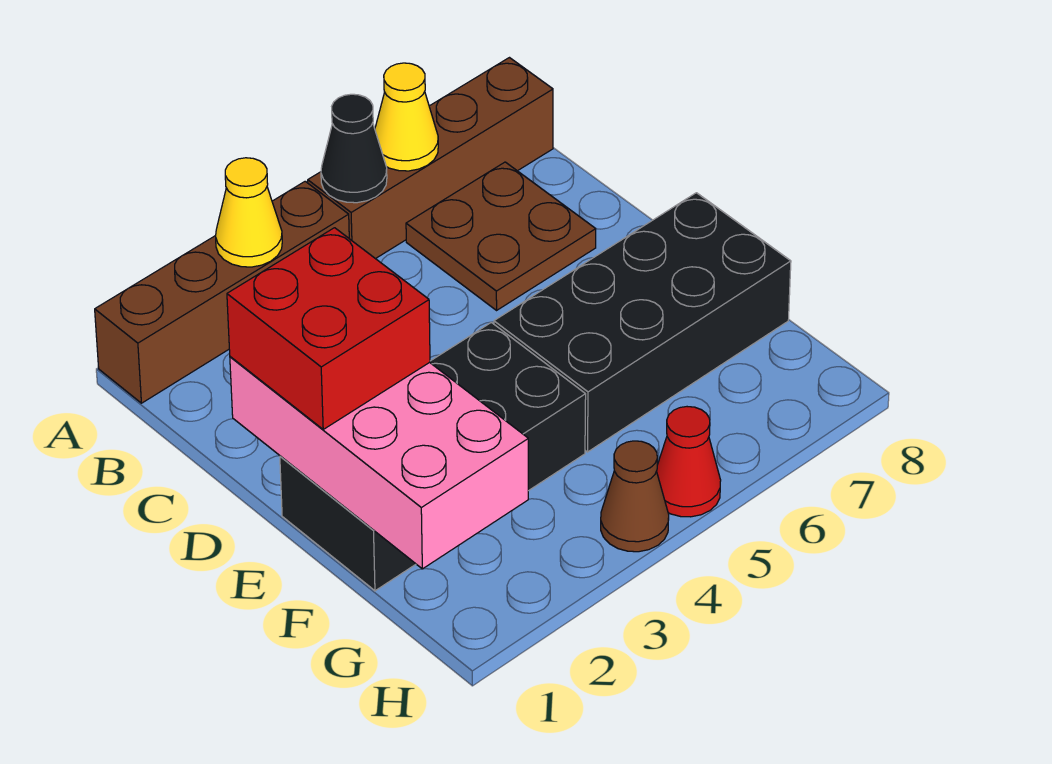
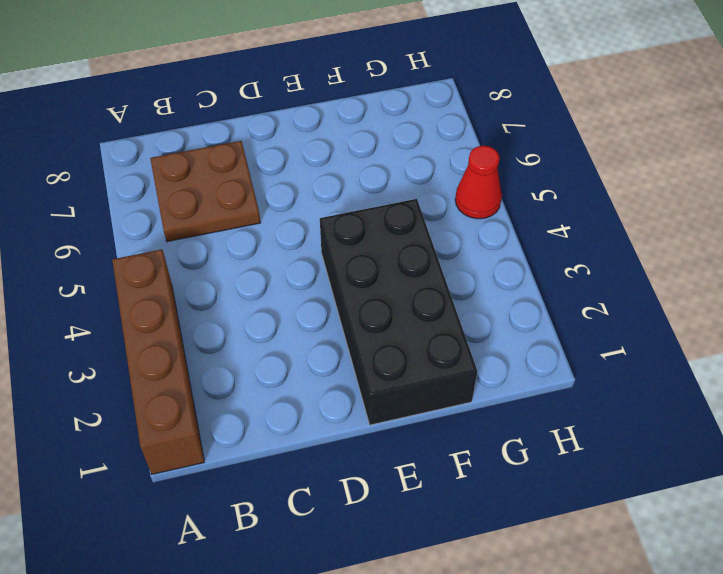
none -> brown 1x4 brick [308,58,553,259]
none -> black 2x4 brick [494,193,791,452]
none -> brown 1x1 cone [601,441,669,552]

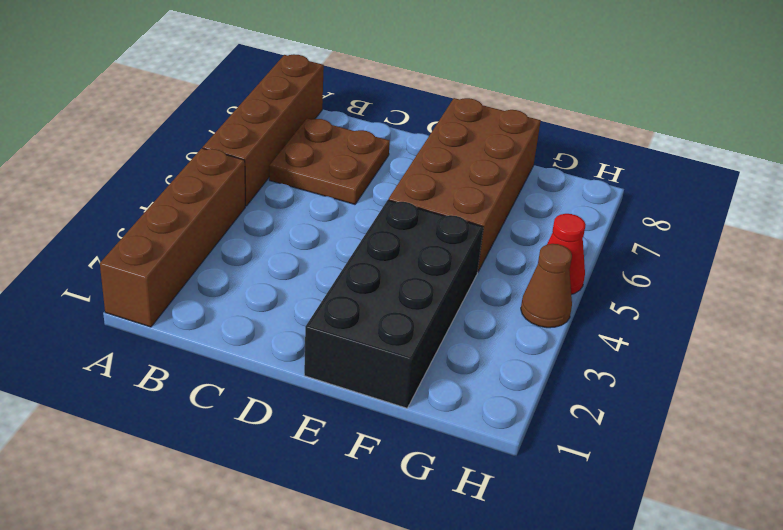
brown 2x4 brick [389,98,541,272] -> black 2x4 brick [494,193,791,452]
none -> yellow 1x1 cone [216,158,282,267]
none -> black 1x1 cone [321,94,387,203]
none -> yellow 1x1 cone [375,63,438,171]

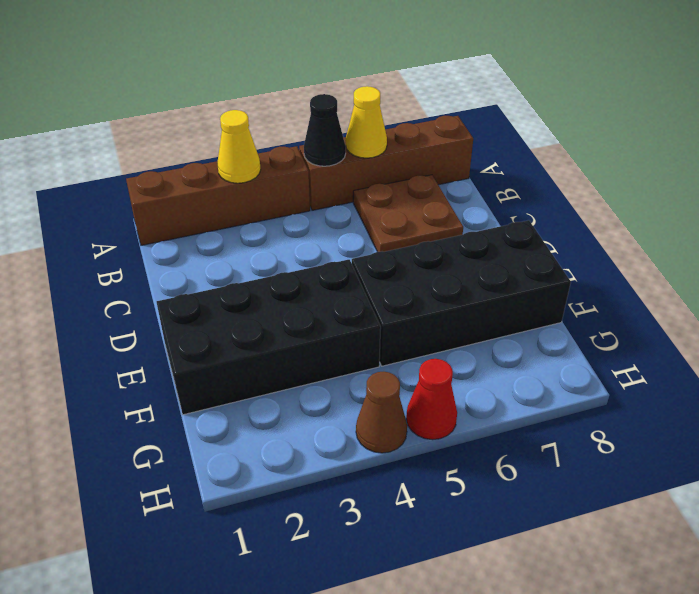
none -> pink 2x4 brick [230,357,528,569]
none -> red 2x2 brick [227,228,430,429]

